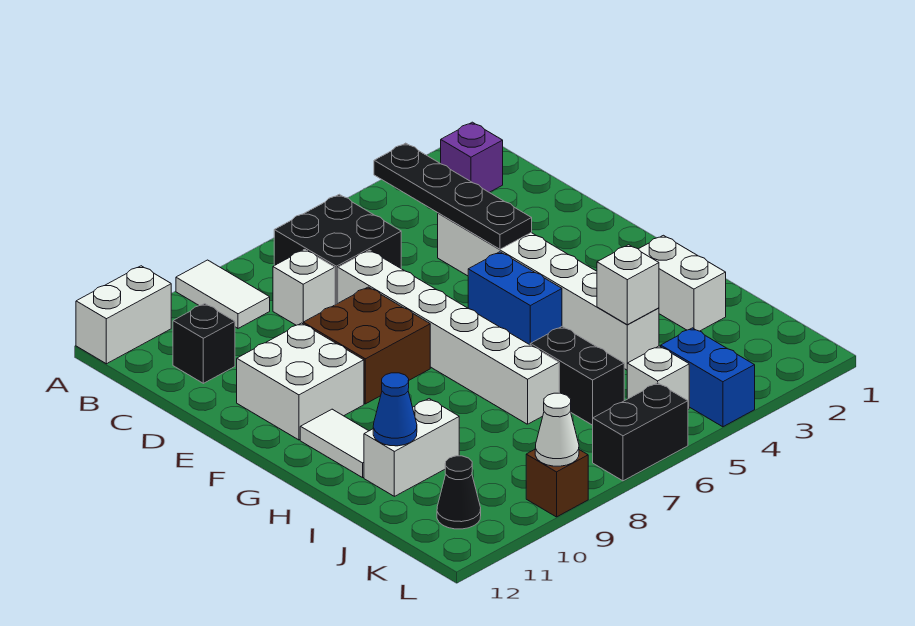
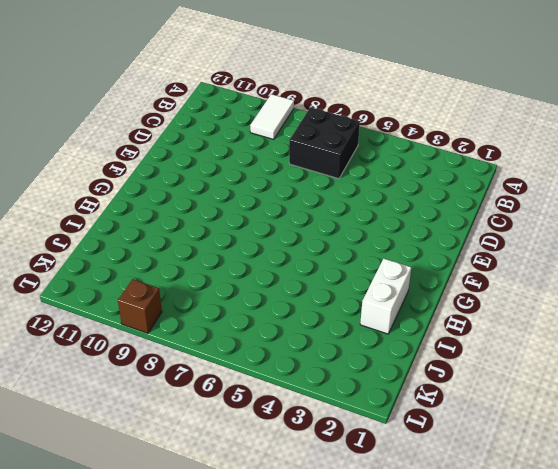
none -> white 1x2 brick [76,266,171,364]
none -> purple 1x1 brick [441,122,503,192]
none -> white 1x1 brick [273,249,335,325]

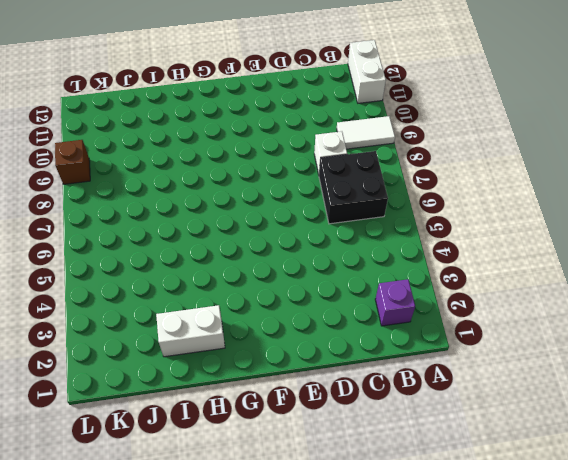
none -> black 1x1 brick [173,304,235,383]
none -> white 1x6 brick [438,213,659,370]
none -> white 1x6 brick [338,250,559,424]

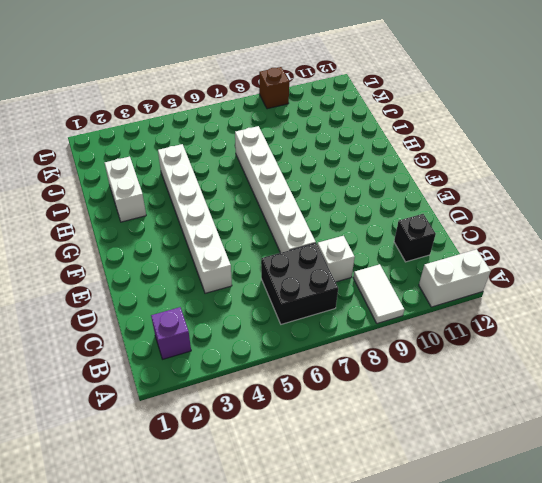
none -> brown 2x2 brick [303,287,430,404]
none -> white 2x2 brick [237,323,364,440]
none -> blue 1x2 brick [468,252,562,345]

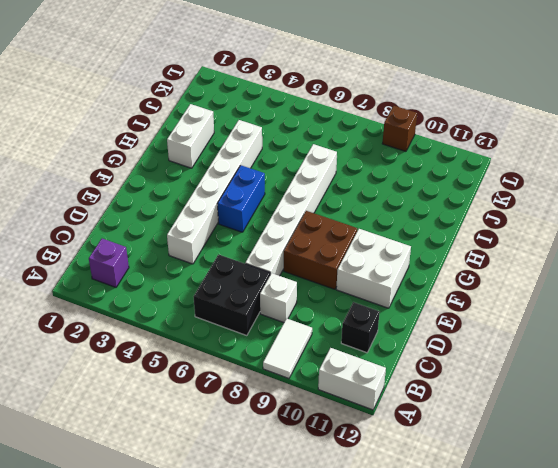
none -> white 1x2 tile [300,409,368,478]
none -> black 1x2 brick [530,326,624,425]
none -> white 1x2 brick [364,399,459,496]

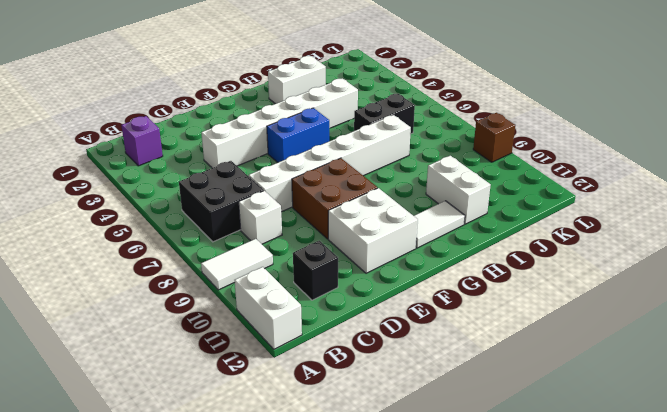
none -> blue 1x2 brick [661,328,755,427]
none -> white 1x1 brick [627,346,689,409]
none -> black 1x1 cone [437,456,481,529]

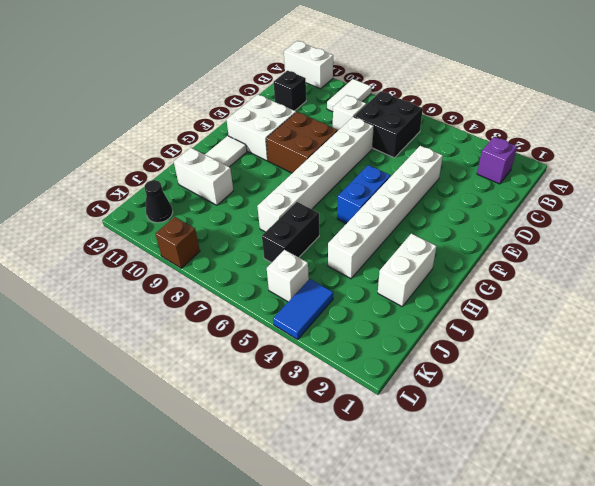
blue 1x2 tile [273,279,333,339] -> blue 1x2 brick [661,328,755,427]
none -> black 1x2 brick [593,383,688,481]
none -> black 1x4 plate [374,143,532,249]
none -> white 1x1 brick [597,245,659,325]

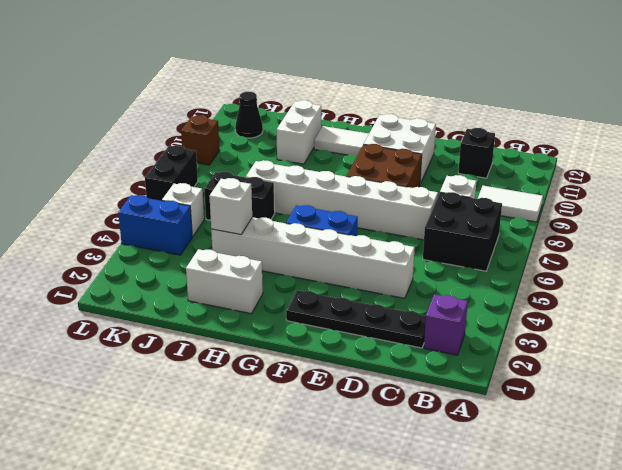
black 1x4 plate [286,290,426,348] -> black 1x4 plate moved to [374,143,532,249]
none -> white 1x2 brick [76,266,171,364]
none -> blue 1x1 cone [373,373,417,446]
none -> white 1x1 cone [535,393,579,466]

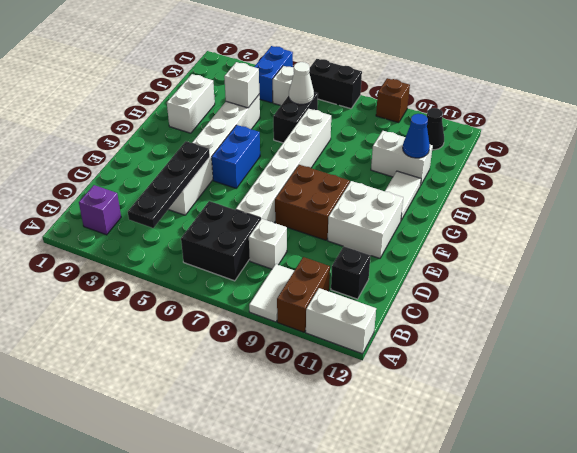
brown 1x2 brick [277,257,330,332] -> none
white 1x1 cone [289,62,314,104] -> white 1x1 cone moved to [535,393,579,466]

